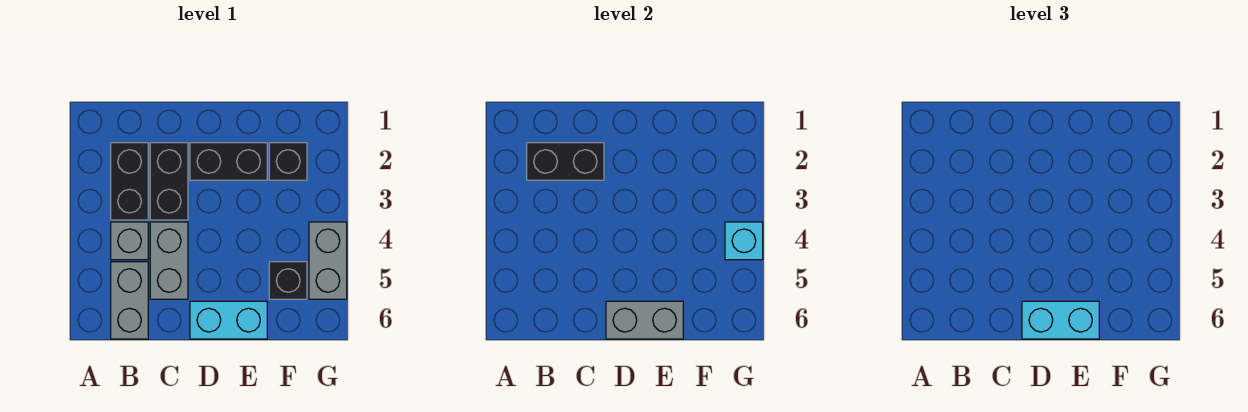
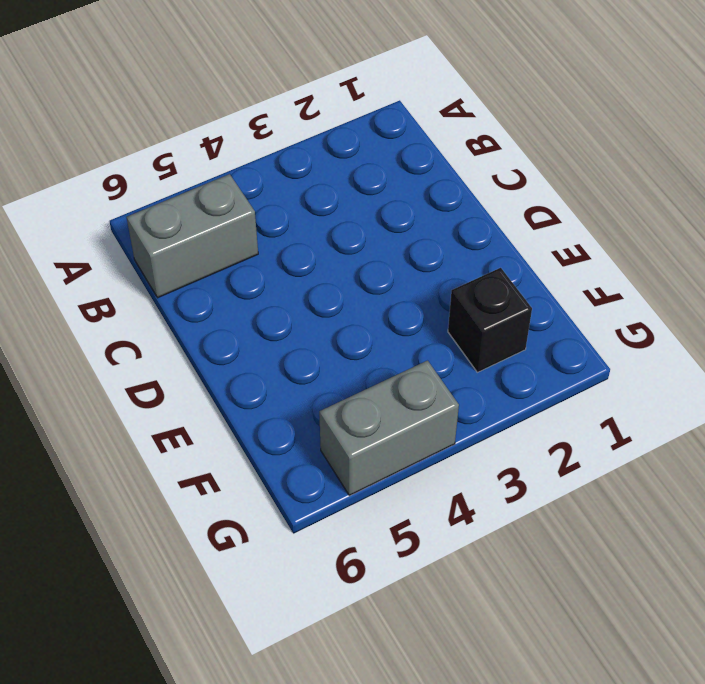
none -> black 1x2 brick [111,143,148,220]
none -> grey 1x1 brick [111,222,148,260]
none -> black 1x2 brick [150,143,188,220]

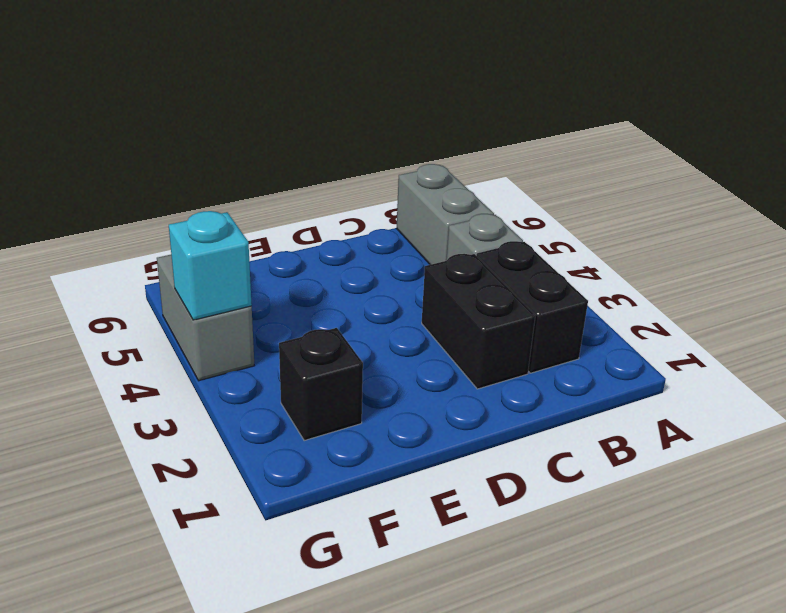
none -> grey 1x2 brick [150,222,188,299]
none -> black 1x2 brick [190,143,267,180]
none -> cyan 1x2 brick [190,301,267,339]

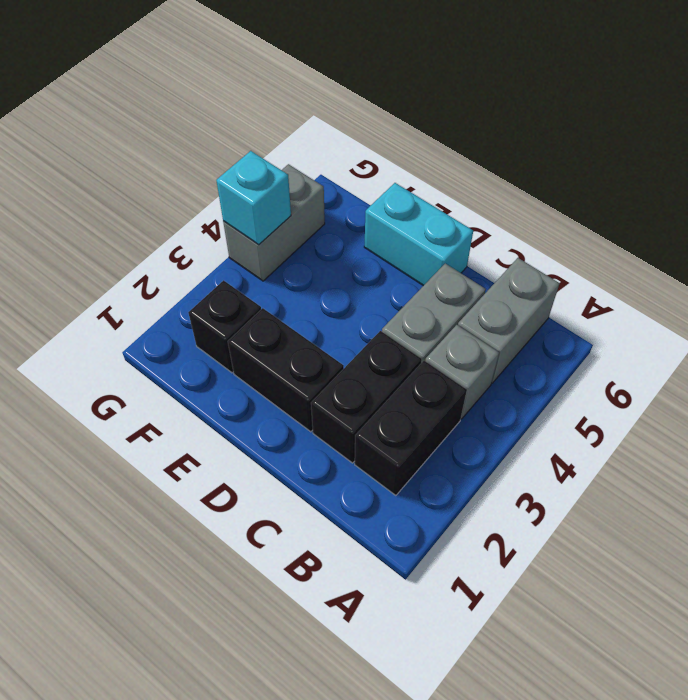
none -> black 1x1 brick [269,262,307,299]
none -> black 1x2 brick [527,143,604,180]
none -> grey 1x2 brick [606,301,683,339]

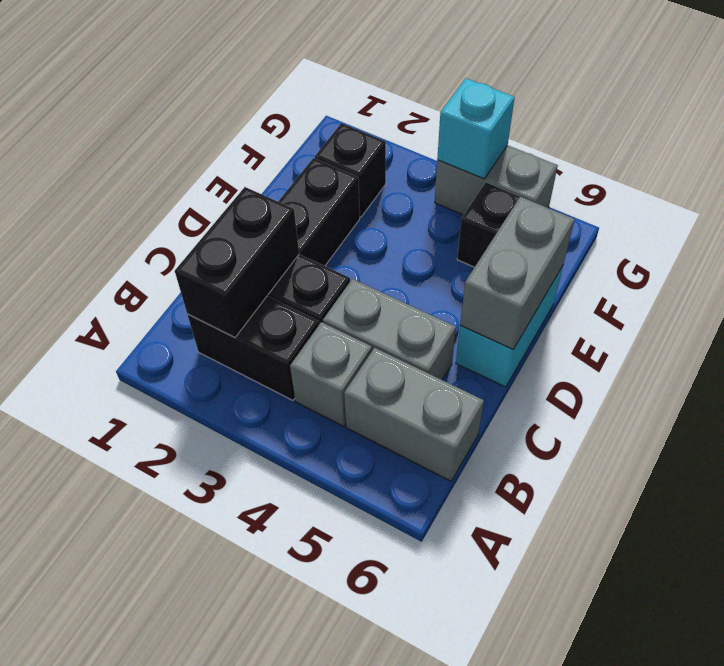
none -> cyan 1x2 brick [1022,301,1099,339]

